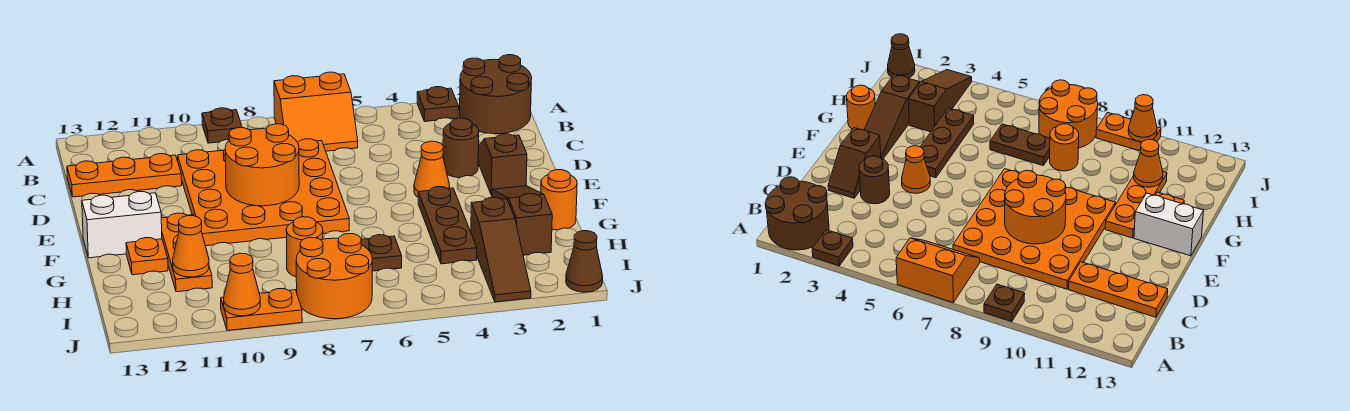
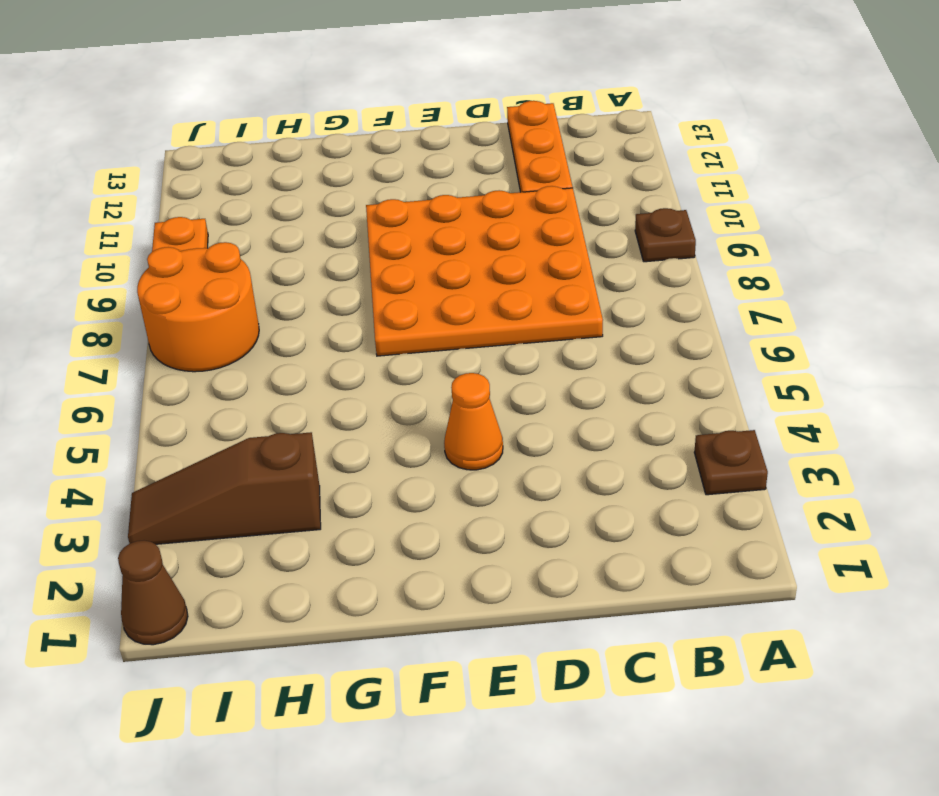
none -> brown 2x2 round brick [460,55,532,134]
none -> orange 2x2 slope [274,72,358,151]
none -> brown 1x2 slope [478,134,527,195]

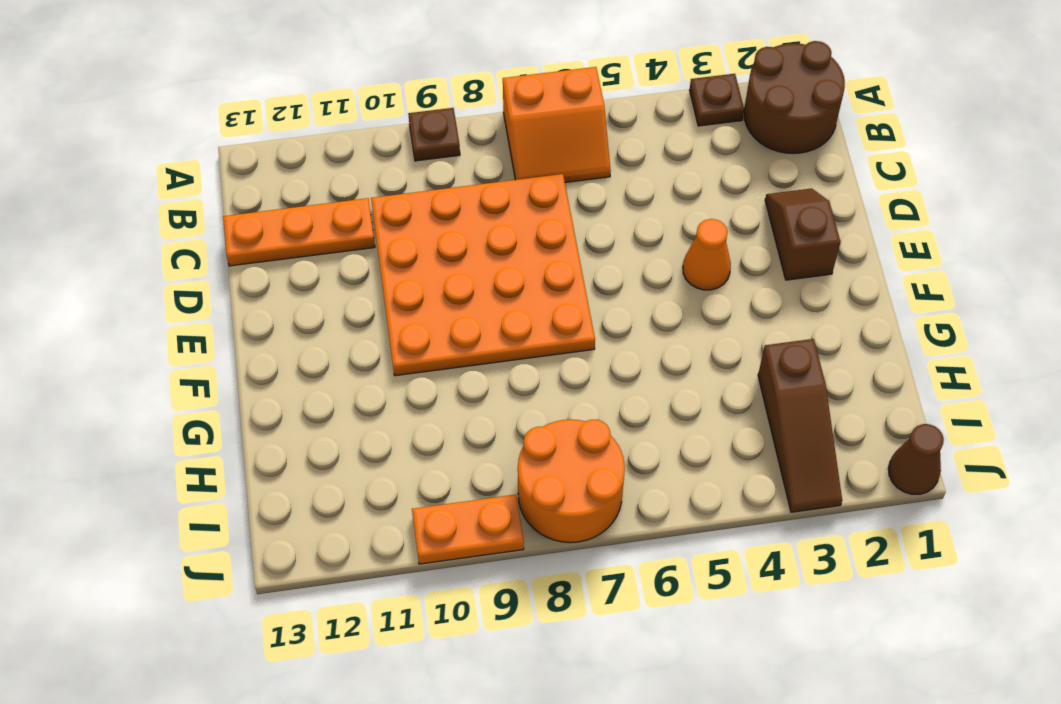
none -> brown 1x1 round brick [443,118,479,178]
none -> brown 1x3 slope [492,186,552,255]
none -> brown 1x3 plate [418,187,477,264]

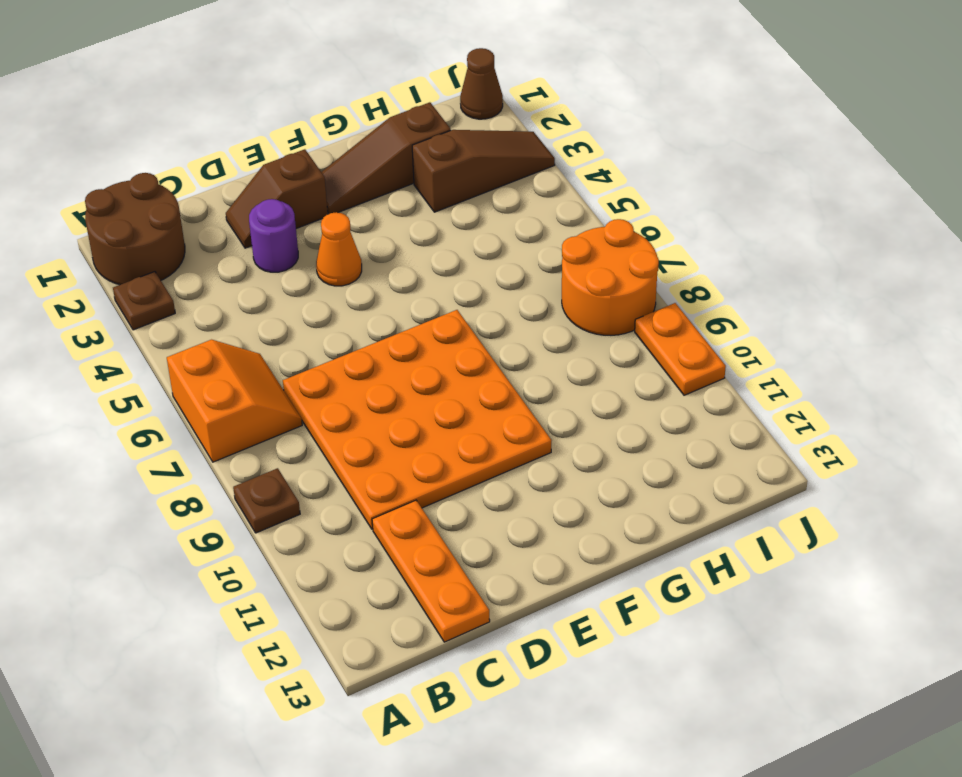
purple 1x1 round brick [249,199,298,272] -> brown 1x1 round brick [443,118,479,178]
none -> brown 1x3 plate [418,187,477,264]
none -> orange 1x3 plate [161,213,212,292]
none -> white 1x2 brick [82,191,162,258]

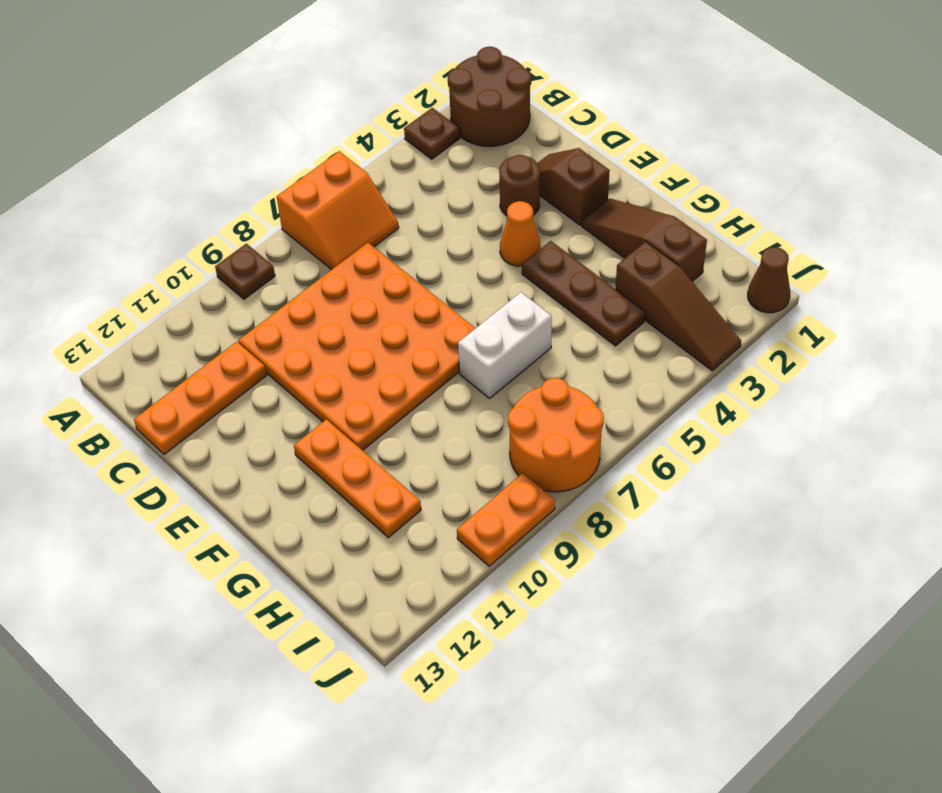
white 1x2 brick [458,292,552,398] -> white 1x2 brick moved to [82,191,162,258]
none -> orange 1x1 round brick [541,170,577,230]
none -> orange 1x1 plate [126,238,168,275]
none -> brown 1x2 plate [361,235,402,271]

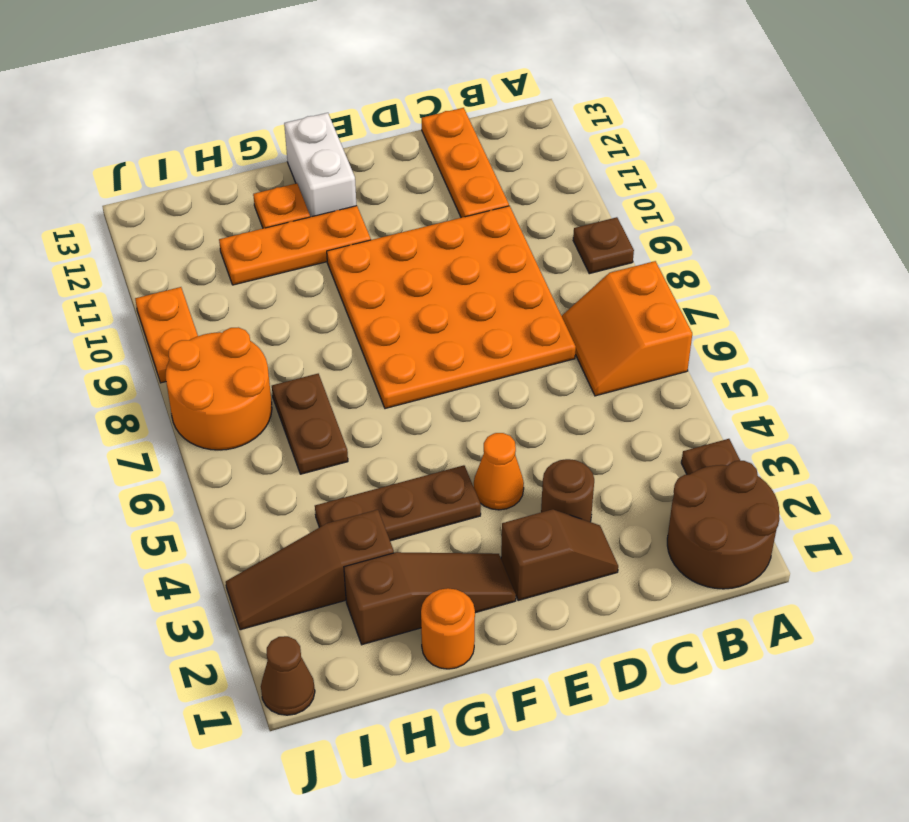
none -> orange 1x1 round brick [286,217,323,277]
none -> orange 2x2 round brick [225,124,299,206]
none -> orange 1x1 cone [173,215,209,277]

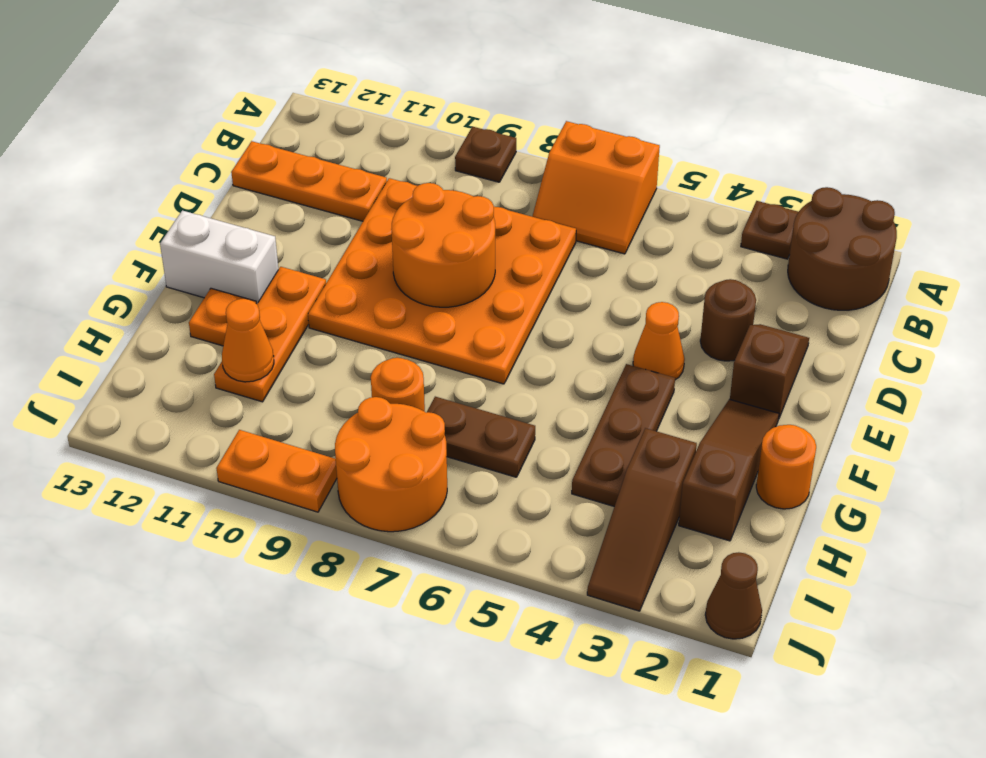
none -> orange 1x1 cone [224,253,260,316]

